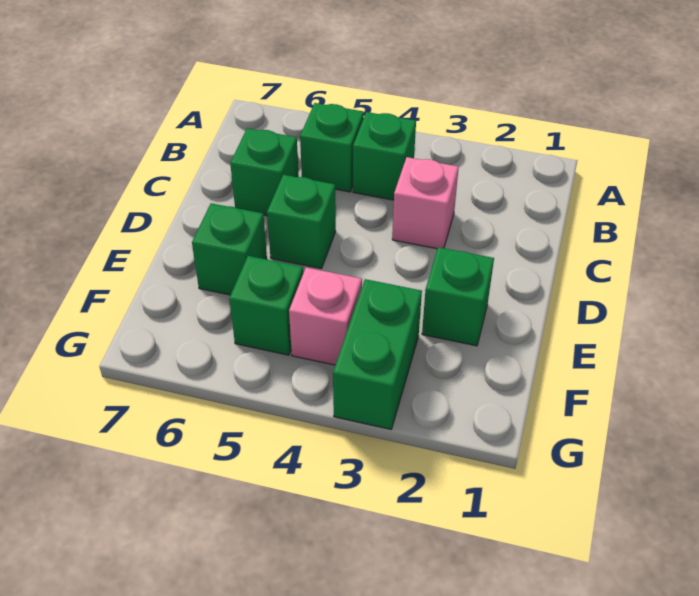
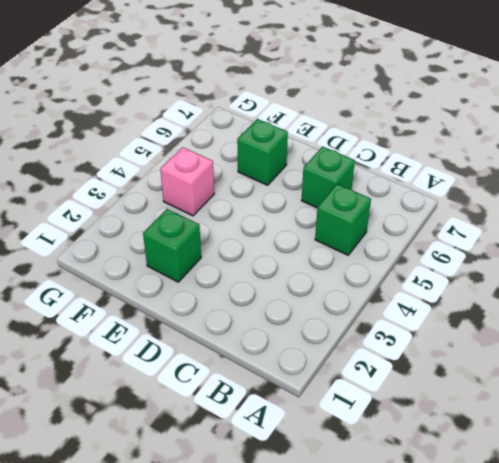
none -> green 1x1 brick [353,112,416,200]
none -> pink 1x1 brick [392,157,459,249]

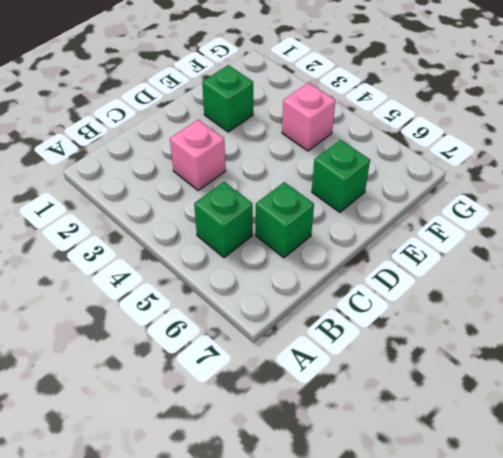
none -> green 1x1 brick [353,112,416,200]
none -> green 1x1 brick [267,175,336,269]

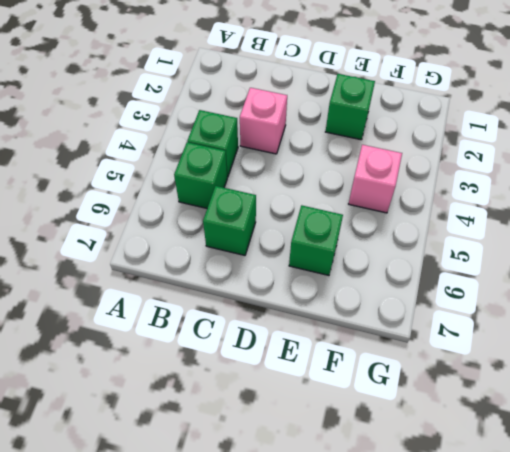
none -> green 1x1 brick [267,175,336,269]
none -> green 1x2 brick [333,279,422,429]

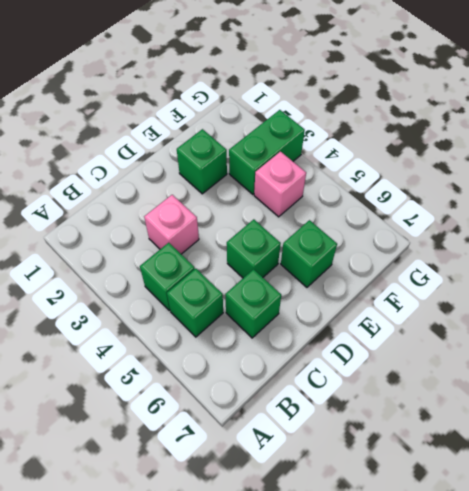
none -> green 1x1 brick [229,256,303,355]

